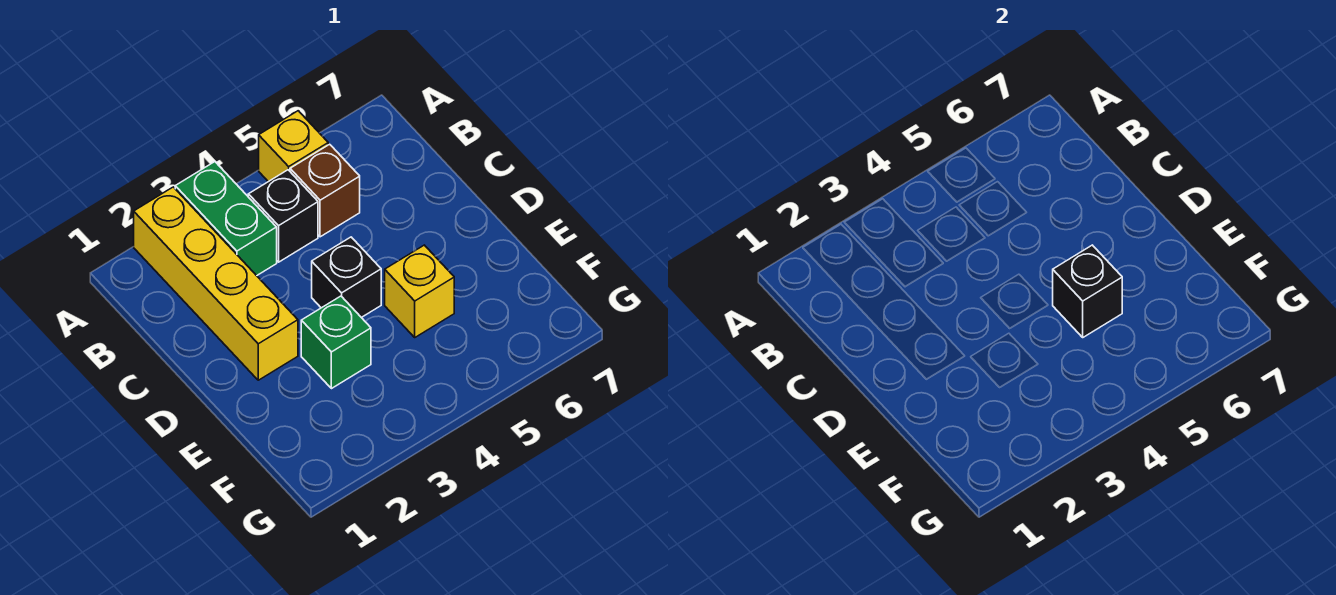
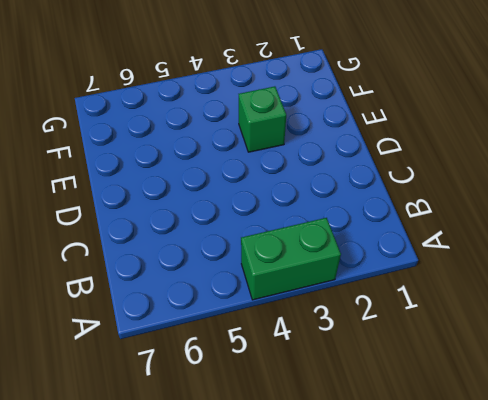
green 1x2 brick [241,218,341,300] -> green 1x2 brick turned to [175,162,277,276]
none -> yellow 1x4 brick [134,187,298,380]
none -> yellow 1x1 brick [259,111,328,182]

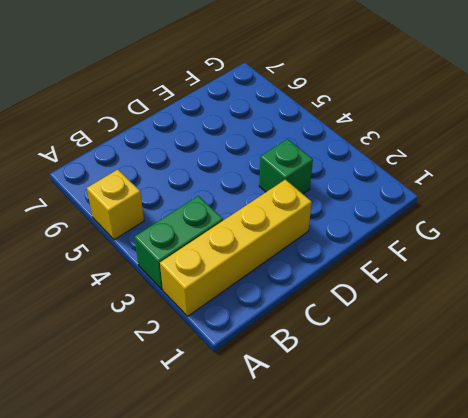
none -> black 1x1 brick [248,170,318,262]
none -> brown 1x1 brick [290,144,360,237]

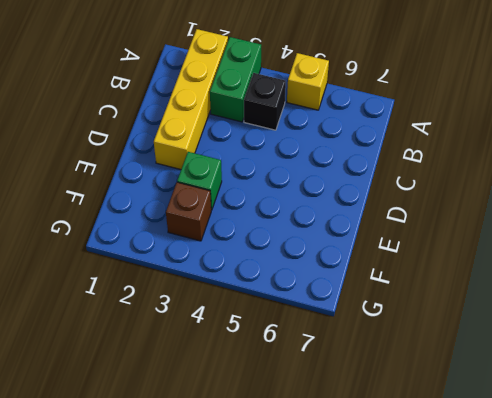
brown 1x1 brick [166,182,211,241] -> brown 1x1 brick moved to [290,144,360,237]
none -> black 1x1 brick [312,237,381,318]
none -> yellow 1x1 brick [385,245,454,337]

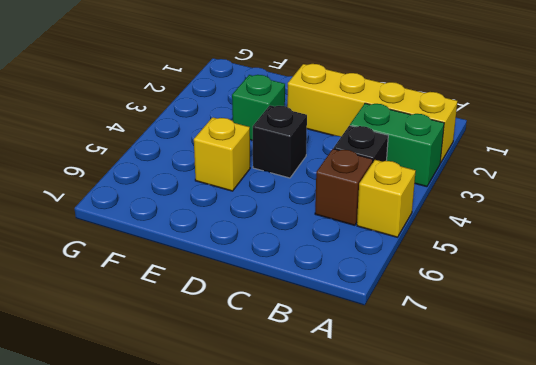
none -> black 1x1 brick [1053,245,1122,337]

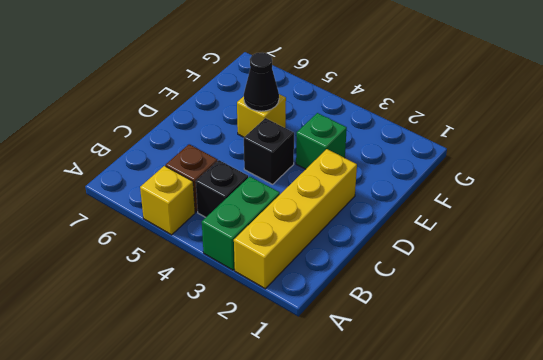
black 1x1 cone [244,52,279,111] -> black 1x1 brick [1053,245,1122,337]

